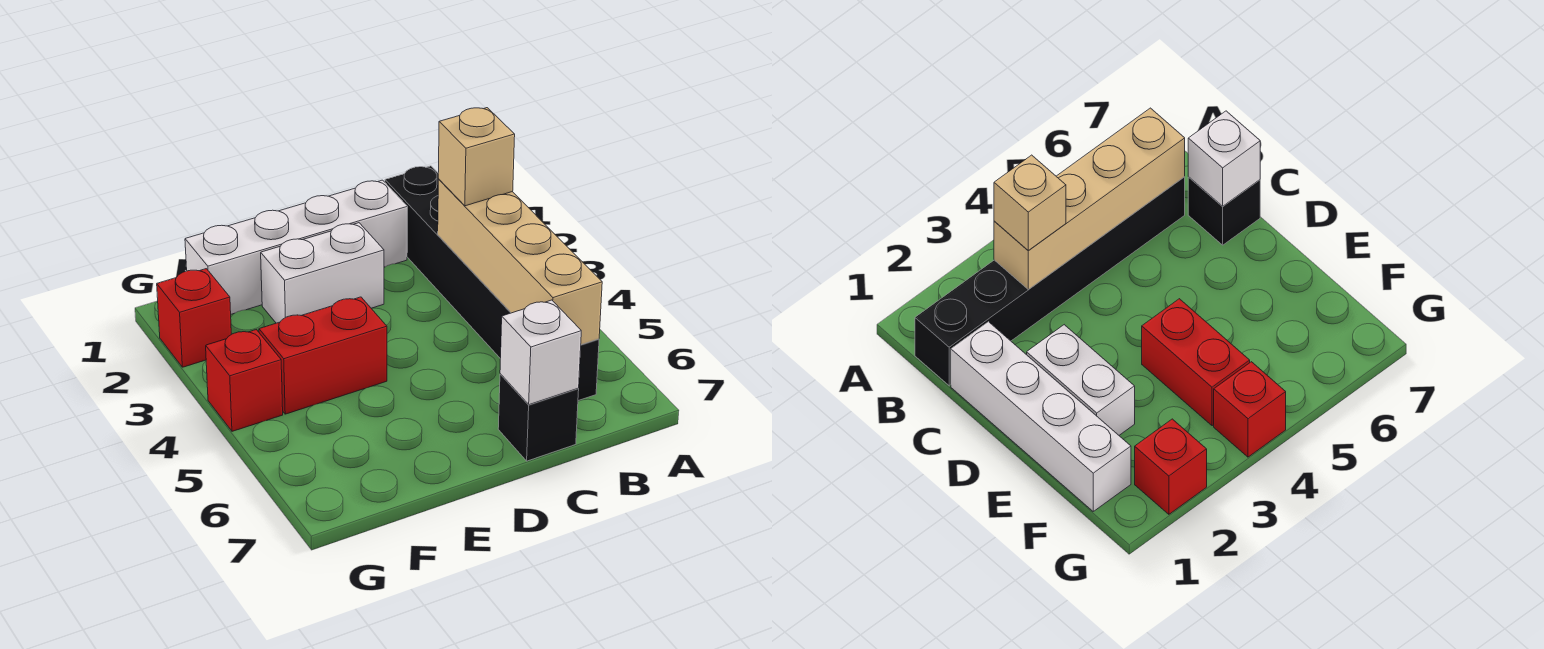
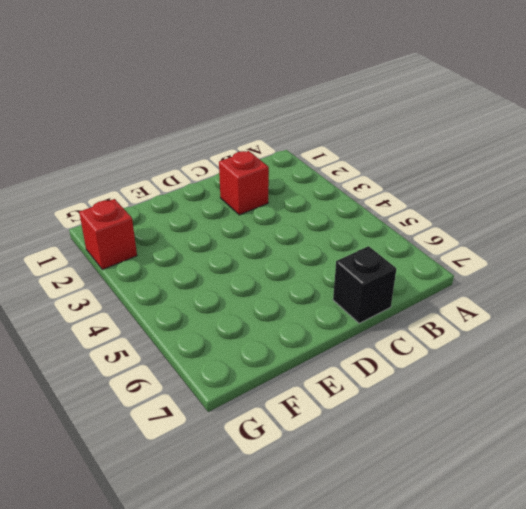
red 1x1 brick [219,151,269,215] -> red 1x1 brick moved to [206,330,283,431]
none -> black 1x6 brick [385,166,599,401]
none -> white 1x4 brick [185,180,407,314]

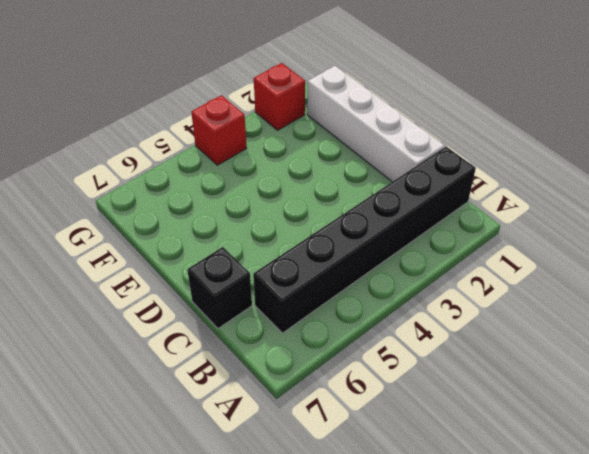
none -> white 1x2 brick [261,223,384,323]
none -> red 1x2 brick [259,297,387,414]

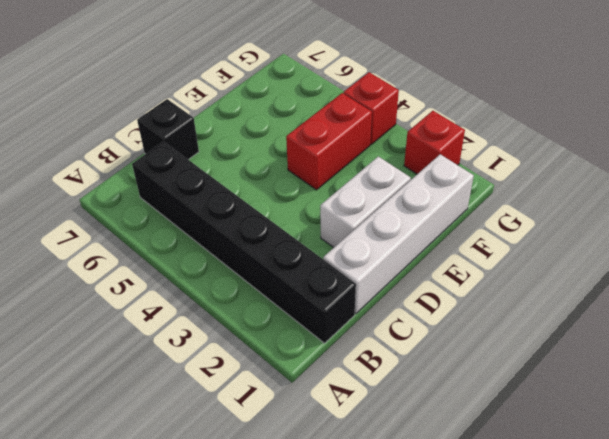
none -> tan 1x4 brick [438,180,602,345]
none -> white 1x1 brick [500,300,581,405]

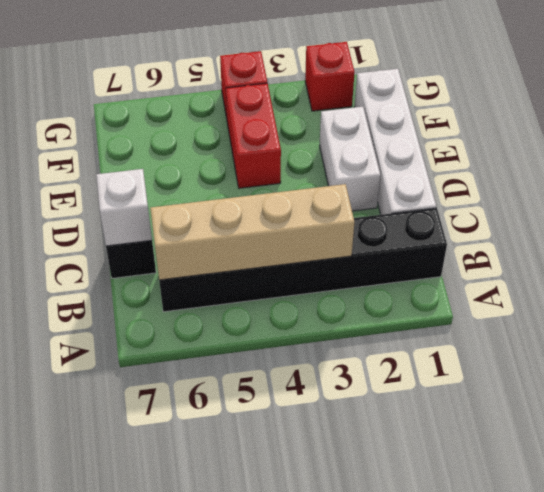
none -> tan 1x1 brick [438,108,515,206]

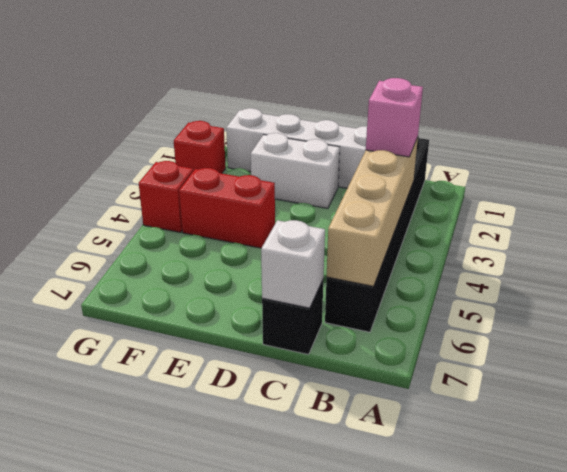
pink 1x1 brick [366,78,423,157] -> tan 1x1 brick [438,108,515,206]

